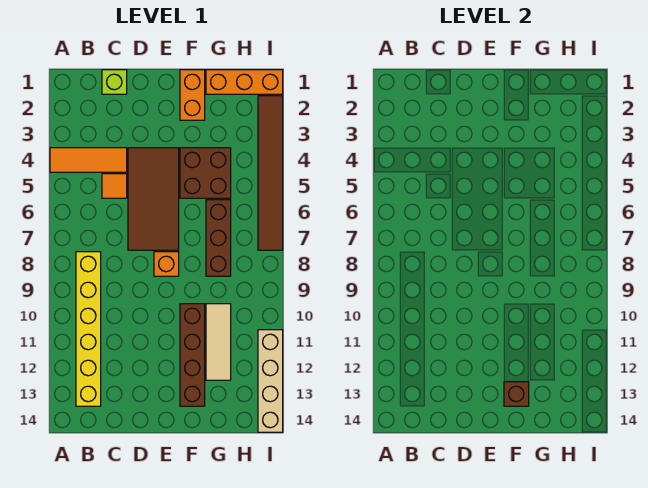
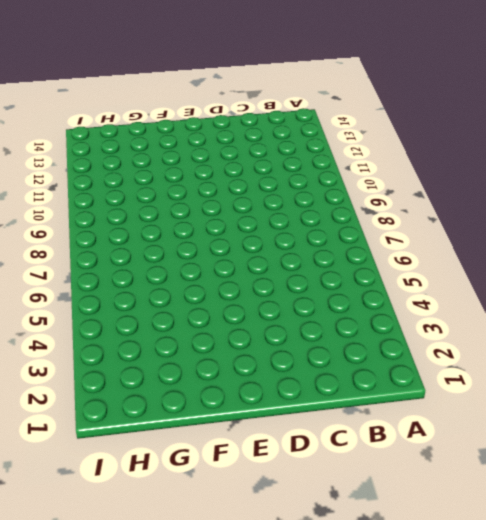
none -> orange 1x3 tile [50,148,127,172]
none -> yellow 1x6 brick [76,252,101,406]
none -> lime 1x1 brick [102,70,127,94]

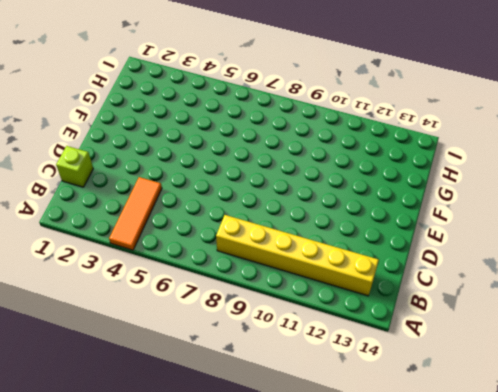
none -> orange 1x1 tile [102,174,127,198]
none -> brown 2x4 tile [128,148,179,250]
none -> orange 1x1 brick [154,252,179,276]

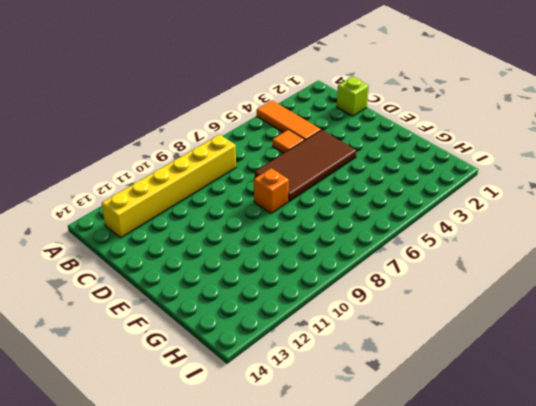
none -> orange 1x2 brick [180,70,205,120]
none -> brown 2x2 brick [180,148,231,198]
none -> brown 1x4 brick [180,304,205,406]

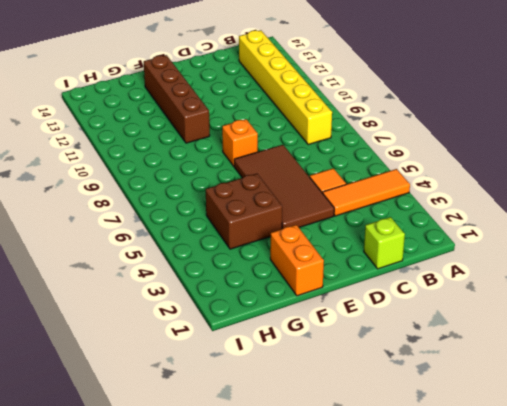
none -> orange 1x3 brick [206,70,283,94]
none -> brown 1x3 brick [206,200,231,276]
none -> tan 1x3 tile [206,304,231,380]

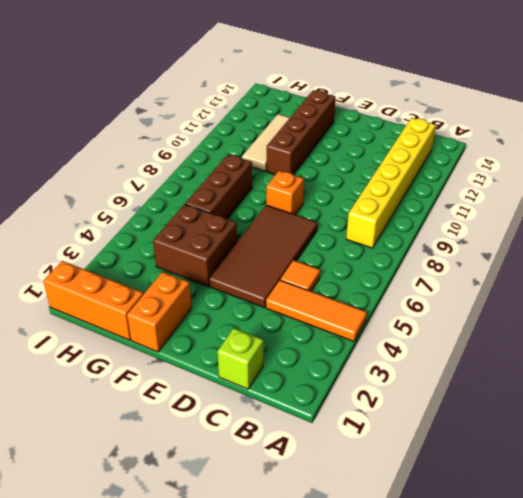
none -> brown 1x6 tile [258,96,283,250]
none -> tan 1x4 brick [258,330,283,432]
none -> brown 1x1 brick [504,382,529,406]

